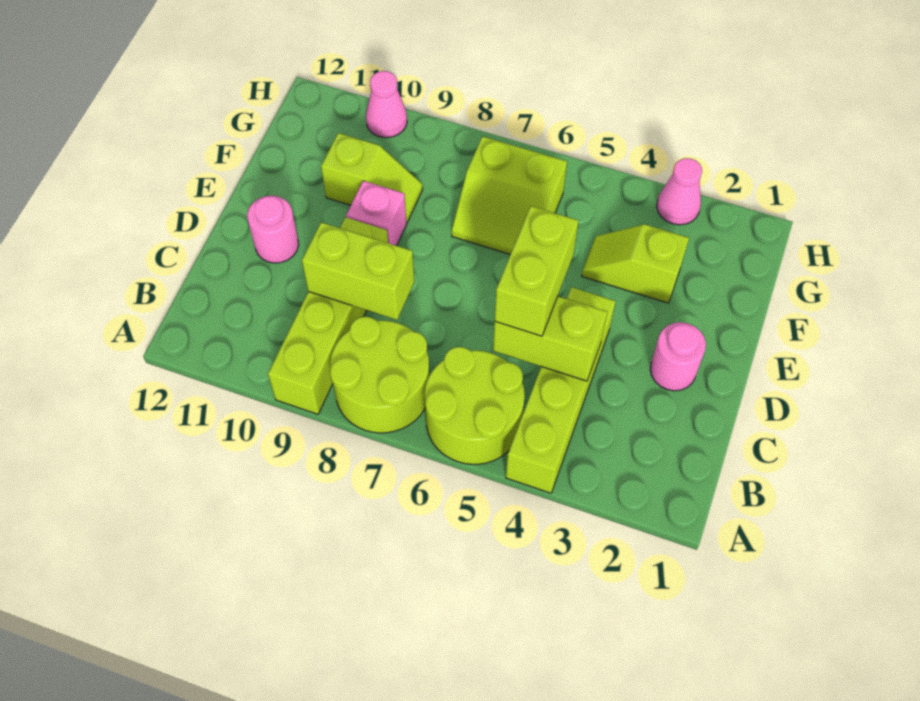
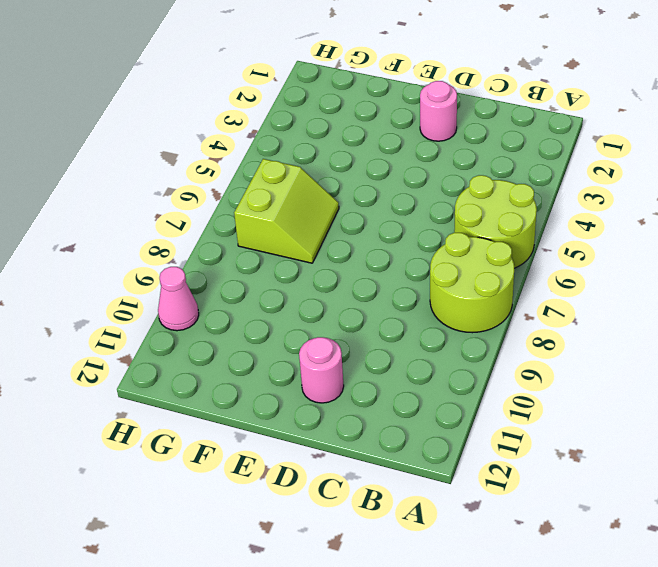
none -> lime 1x4 brick [506,287,616,493]
none -> lime 1x4 brick [268,217,388,414]
none -> pink 1x1 brick [346,181,406,246]

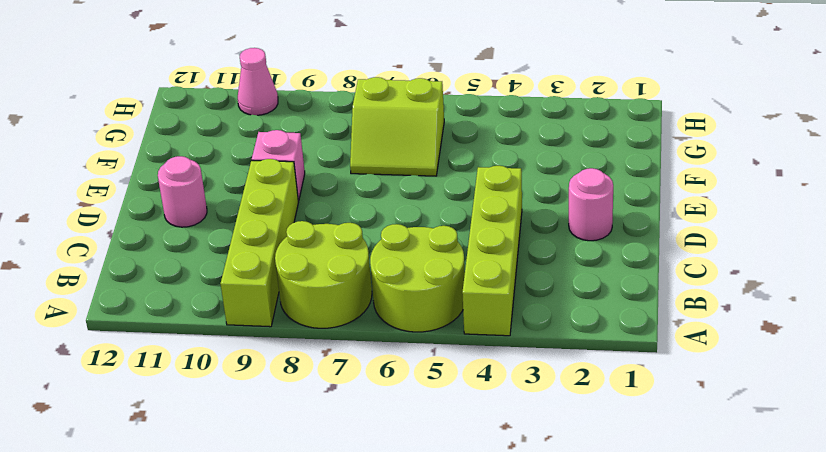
none -> lime 1x2 slope [582,224,689,303]
none -> lime 1x2 slope [321,133,423,223]
none -> pink 1x1 cone [657,158,702,225]

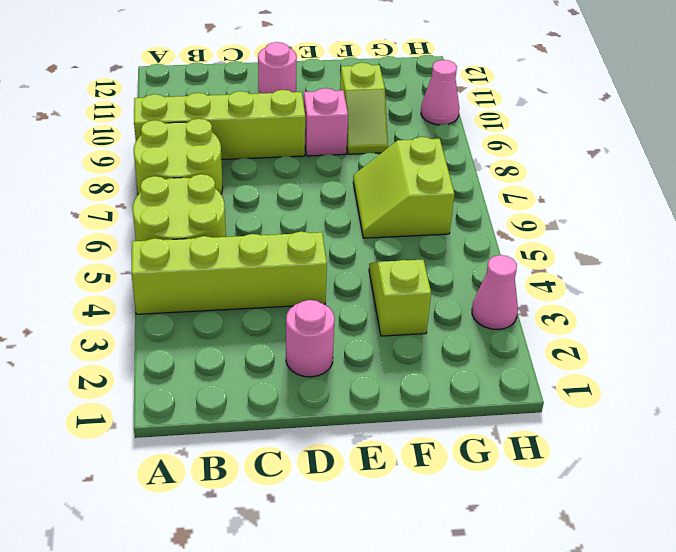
none -> lime 1x2 brick [493,296,607,381]
none -> lime 1x2 brick [302,222,414,320]
none -> lime 1x2 brick [495,206,579,336]

